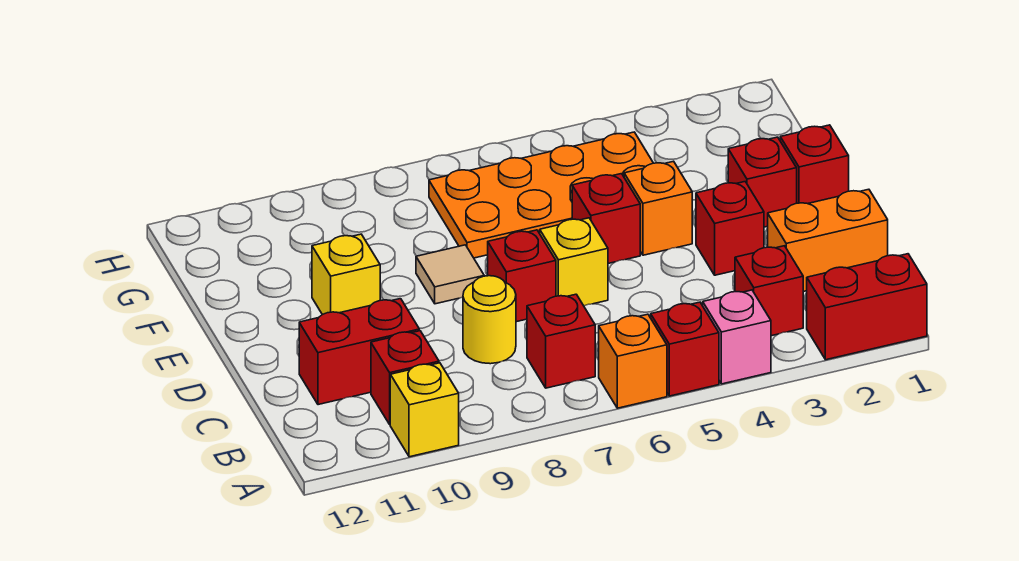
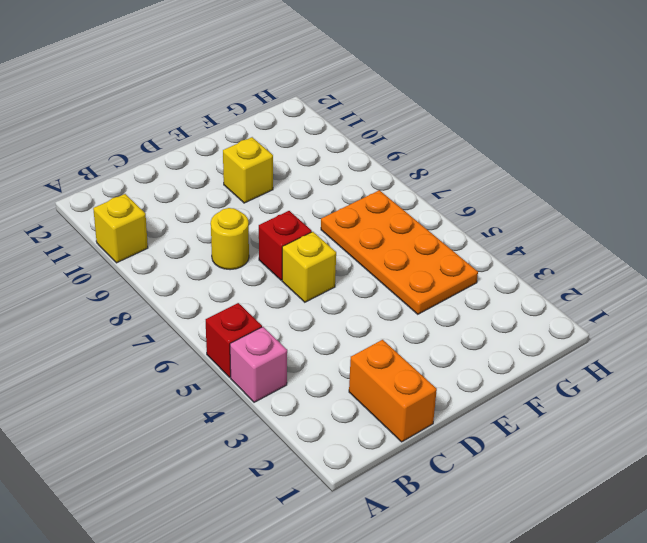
none -> red 1x2 brick [807,254,927,360]
none -> orange 1x1 brick [599,314,667,408]
none -> red 1x1 brick [735,246,803,336]

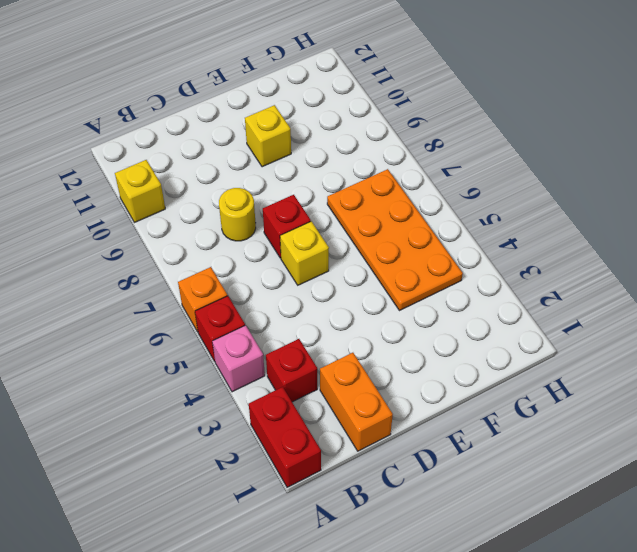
none -> red 1x1 brick [527,294,595,388]
none -> red 1x1 brick [371,331,439,424]
none -> red 1x2 brick [299,299,419,405]

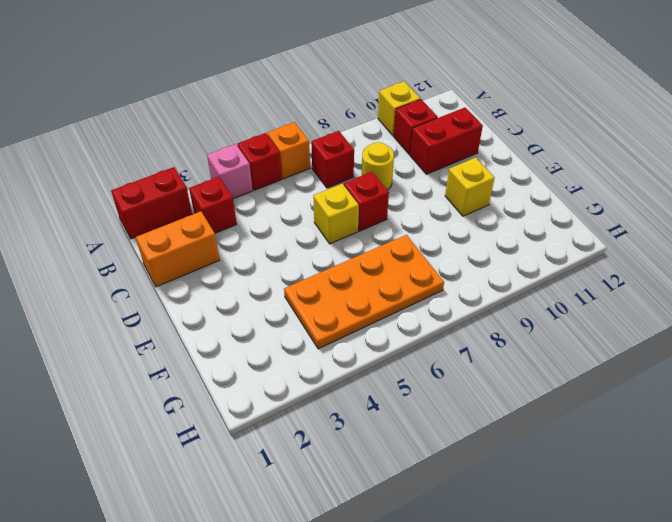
none -> red 1x1 brick [696,182,764,275]
none -> red 1x1 brick [780,125,849,204]
none -> red 1x1 brick [728,137,797,227]

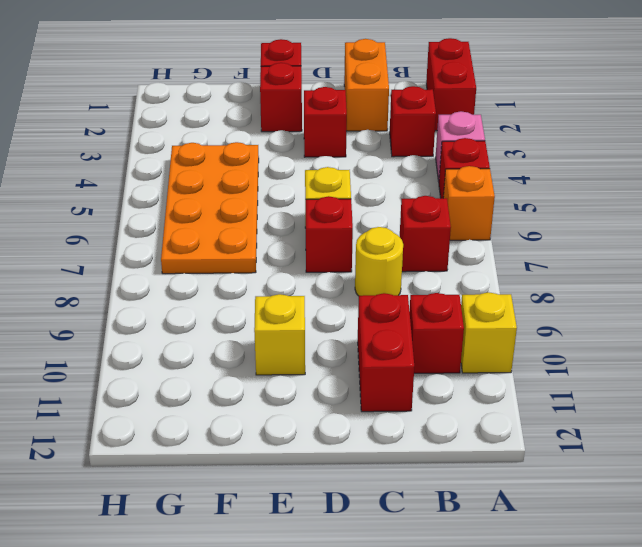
none -> orange 1x1 brick [624,161,692,255]
none -> red 1x1 brick [572,174,640,263]
none -> tan 1x1 tile [416,245,484,304]

